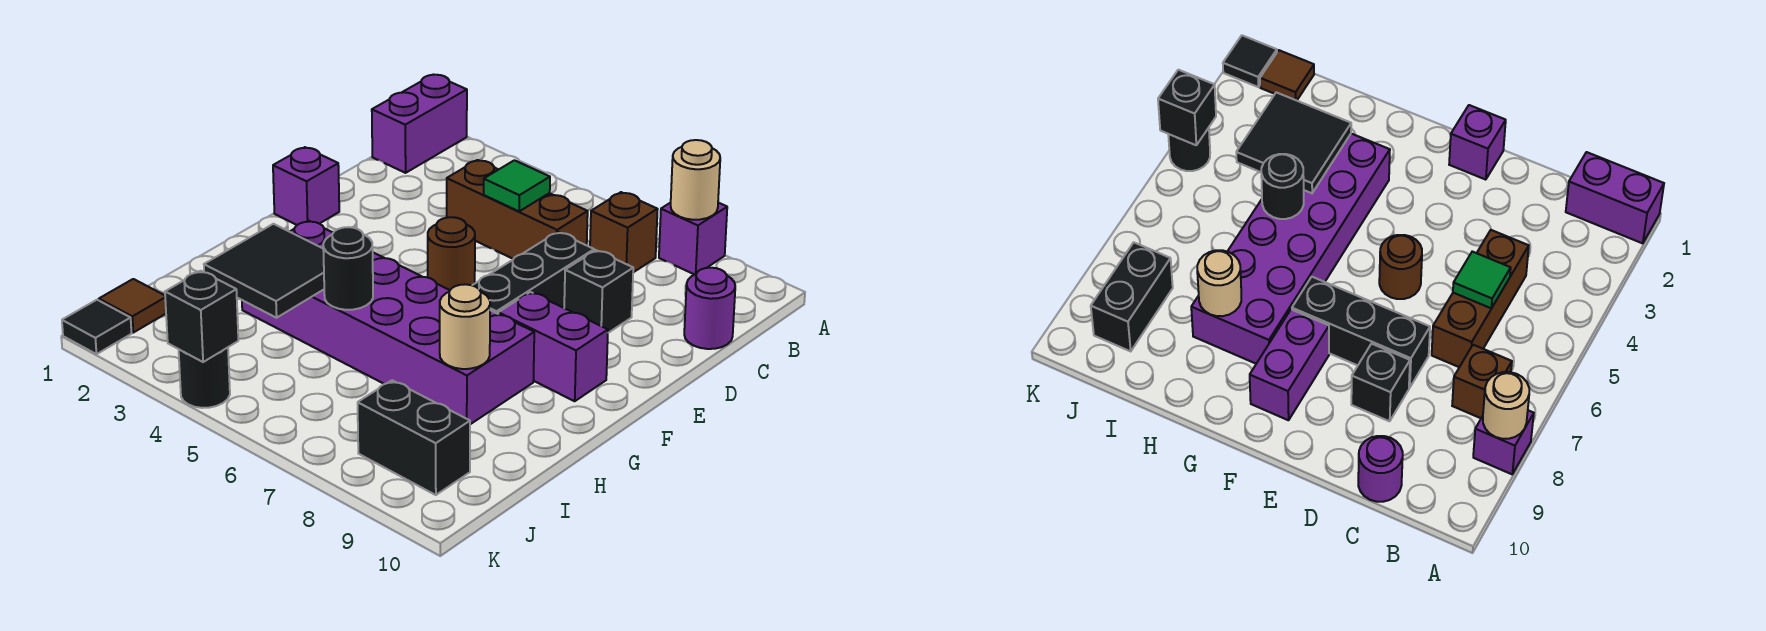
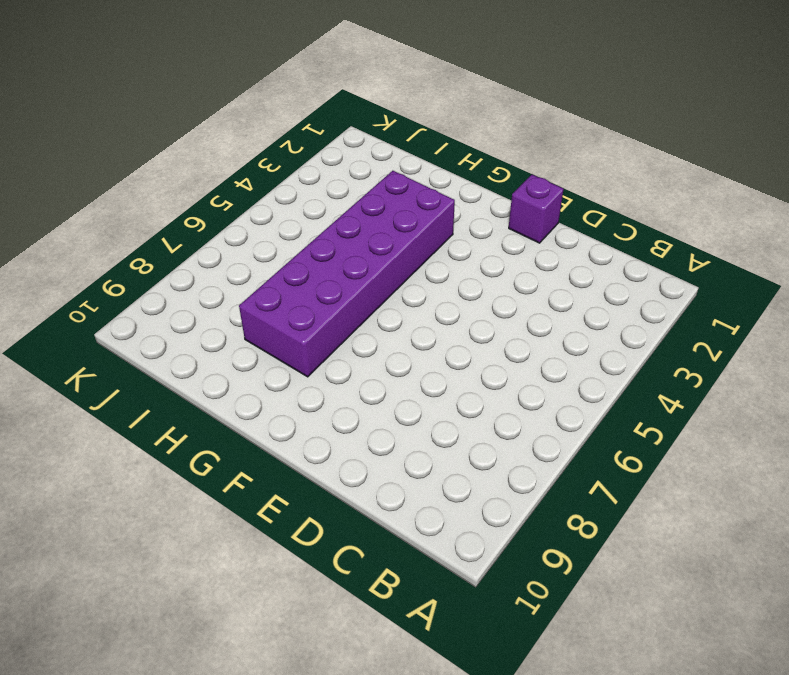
none -> purple 1x2 brick [372,75,467,173]
none -> purple 1x1 brick [659,203,727,275]
none -> brown 1x1 brick [590,192,658,272]

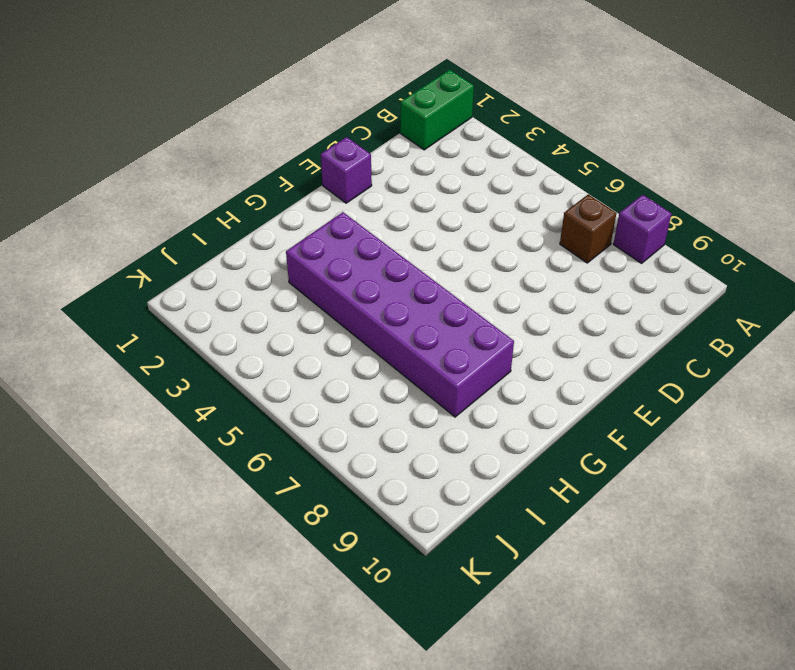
green 1x2 brick [400,70,474,150] -> purple 1x2 brick [372,75,467,173]
none -> brown 1x3 brick [447,160,588,259]
none -> purple 1x1 round brick [684,268,735,349]
none -> black 1x3 brick [472,232,594,314]

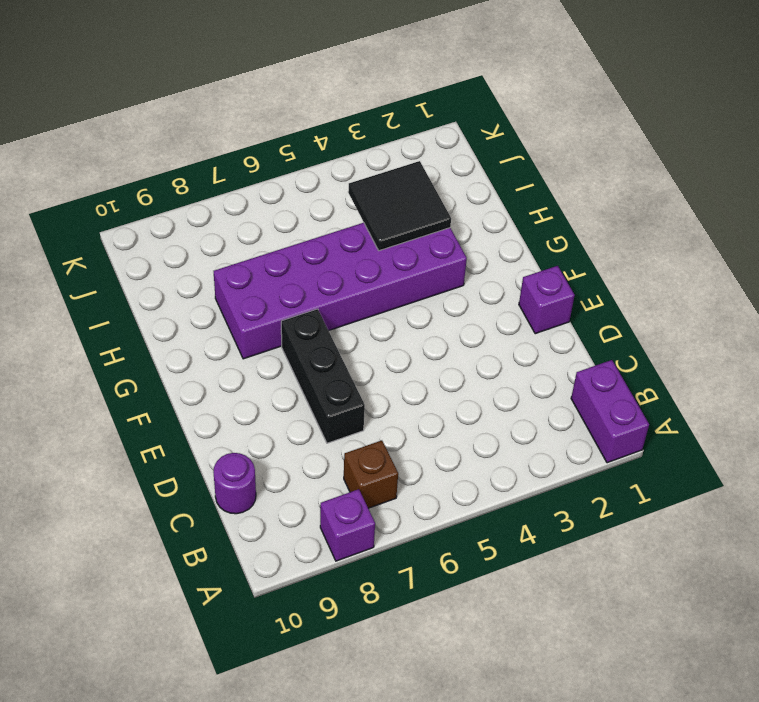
none -> brown 1x3 brick [447,160,588,259]
none -> black 1x1 brick [564,250,633,333]
none -> brown 1x1 round brick [428,217,475,290]

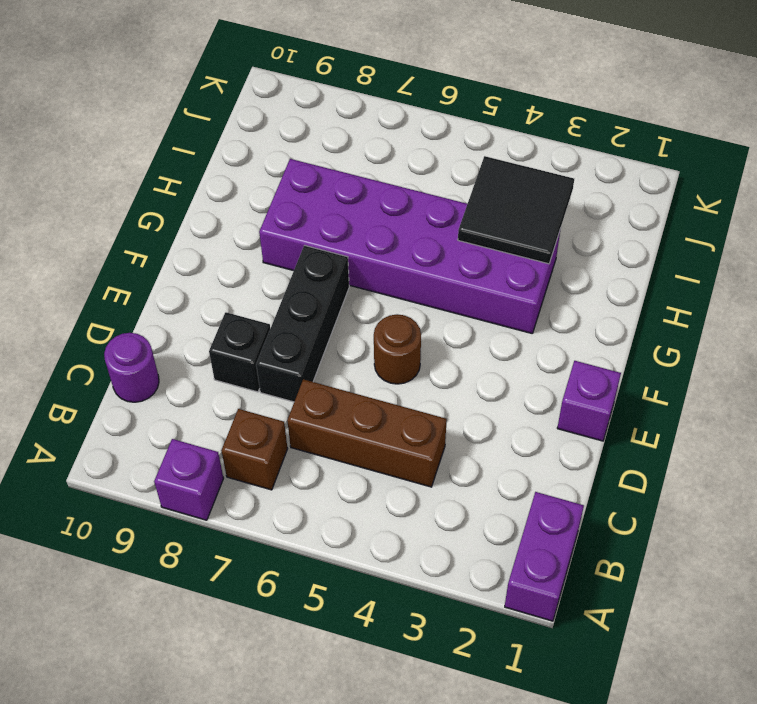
none -> purple 1x2 brick [498,292,608,401]
none -> brown 1x1 tile [99,279,166,333]
none -> black 1x2 brick [358,380,470,495]

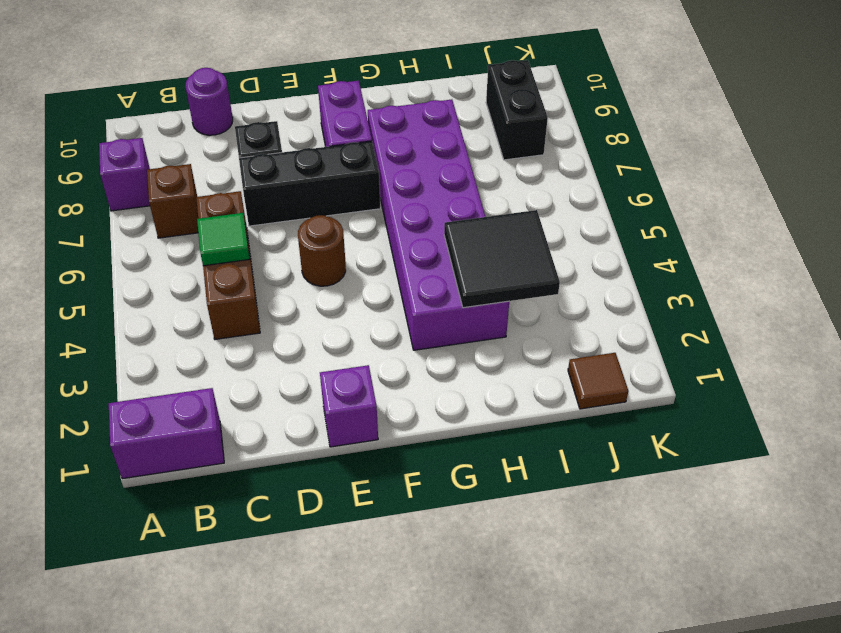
none -> black 1x1 tile [62,300,132,354]
none -> black 1x1 round brick [179,348,230,408]
none -> tan 1x1 round brick [671,140,720,220]

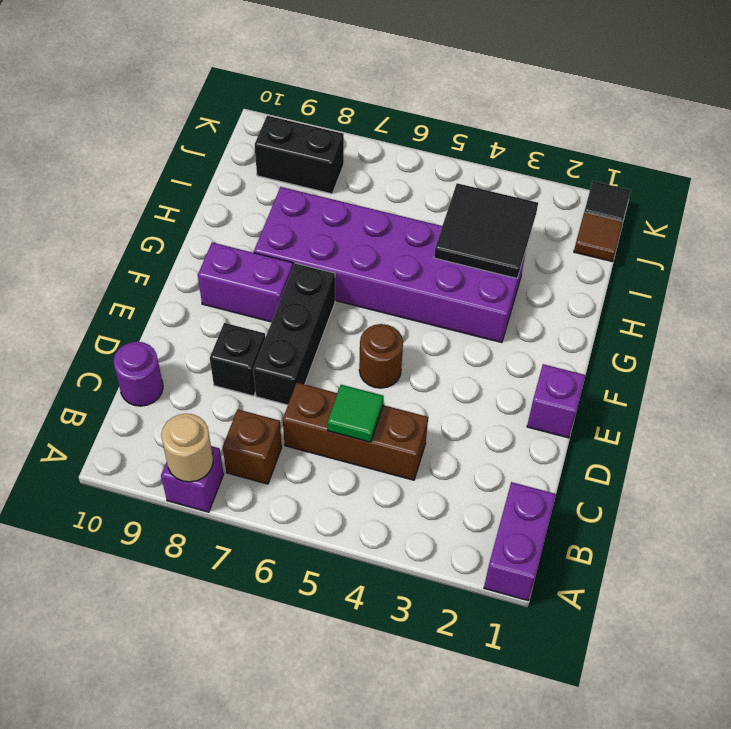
none -> black 1x1 round brick [179,348,230,408]
none -> black 1x1 round brick [323,227,373,310]
none -> tan 1x1 round brick [440,284,490,369]

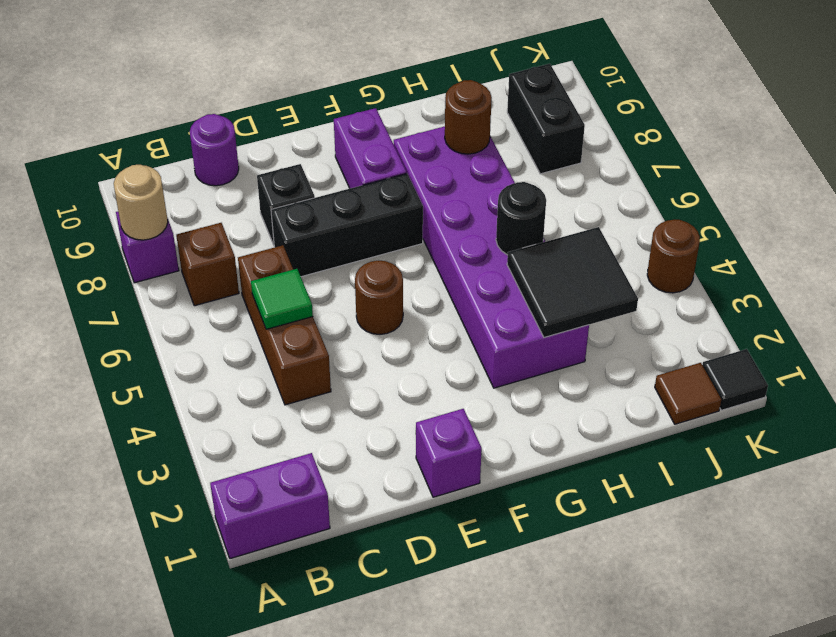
brown 1x1 round brick [445,80,492,154] -> tan 1x1 round brick [440,284,490,369]
brown 1x1 round brick [647,220,700,293] -> black 1x1 round brick [179,348,230,408]
none -> black 1x1 brick [165,271,238,362]

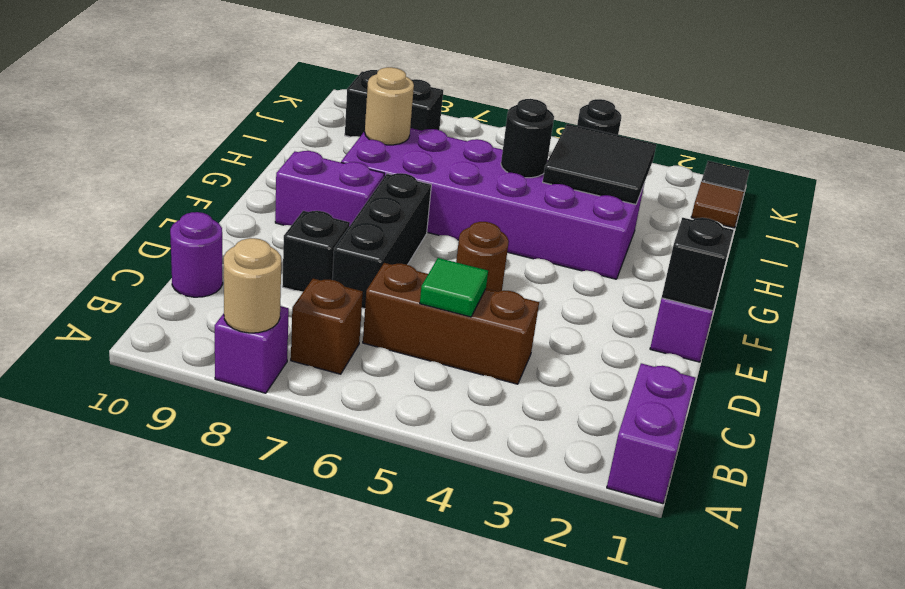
black 1x1 brick [662,218,734,311] -> black 1x1 brick moved to [165,271,238,362]

